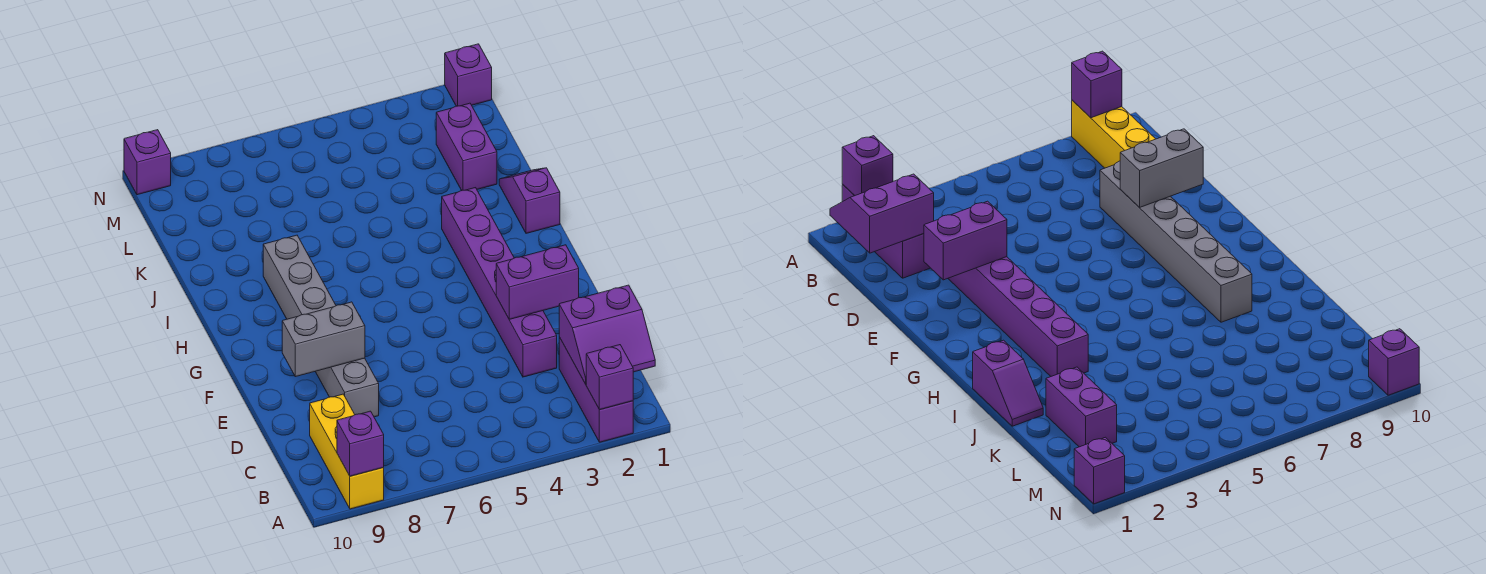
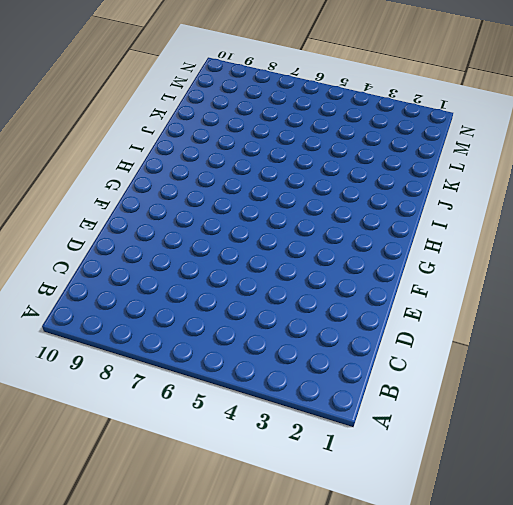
none -> purple 1x3 brick [559,337,633,442]
none -> yellow 1x3 brick [310,394,384,509]
none -> purple 1x6 brick [442,188,557,377]

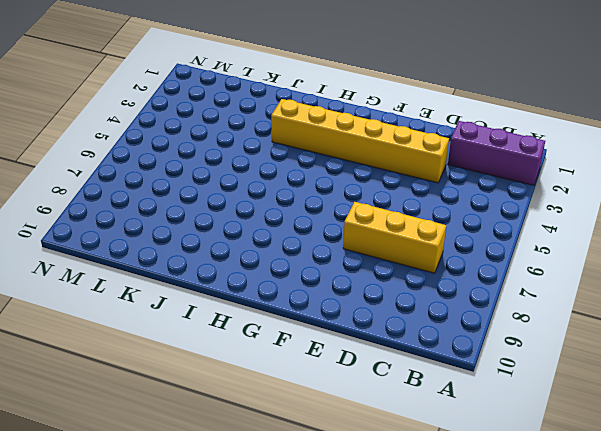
yellow 1x3 brick [343,202,446,273] -> yellow 1x3 brick moved to [310,394,384,509]
yellow 1x6 brick [271,99,449,183] -> purple 1x6 brick [442,188,557,377]
none -> grey 1x6 brick [263,235,379,417]
none -> purple 1x2 slope [499,168,560,233]
none -> purple 1x2 brick [436,103,497,191]

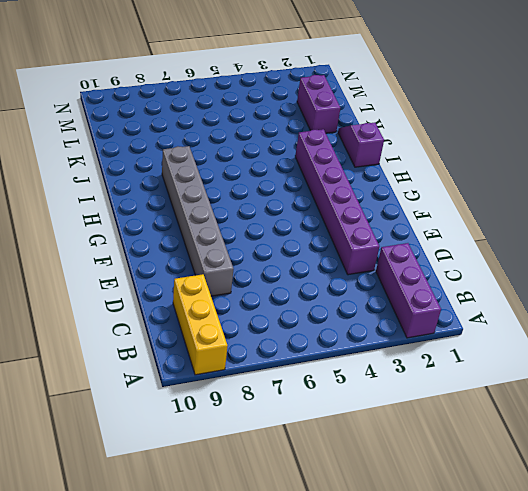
none -> purple 1x1 brick [445,44,492,106]
none -> purple 1x1 brick [124,130,171,195]
none -> purple 1x1 brick [586,345,633,410]

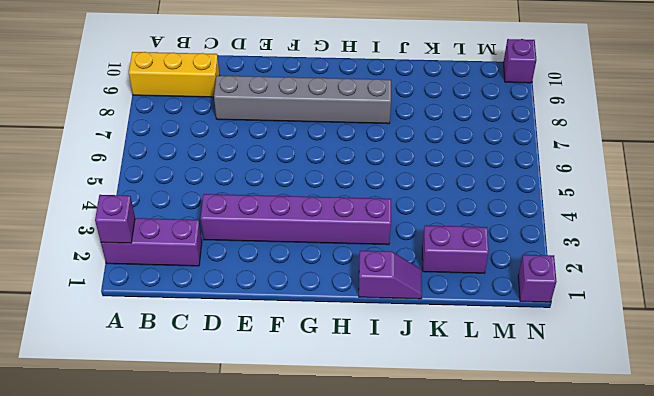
none -> purple 1x1 brick [337,411,384,476]
none -> purple 2x2 slope [559,285,655,384]
none -> purple 1x2 brick [496,245,579,319]

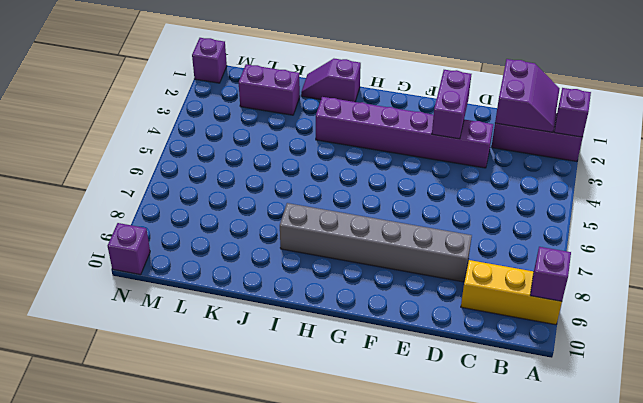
none -> grey 1x2 brick [282,302,365,377]

